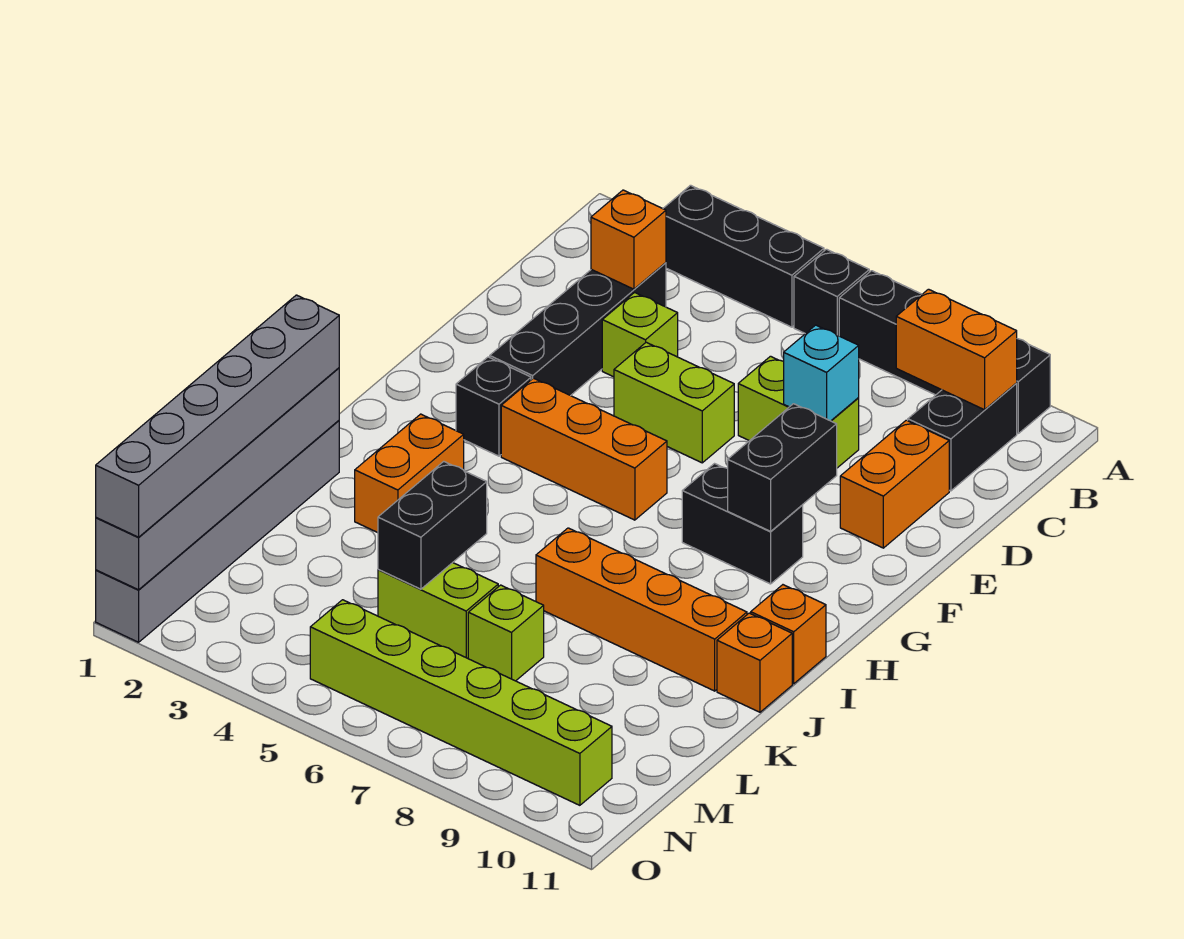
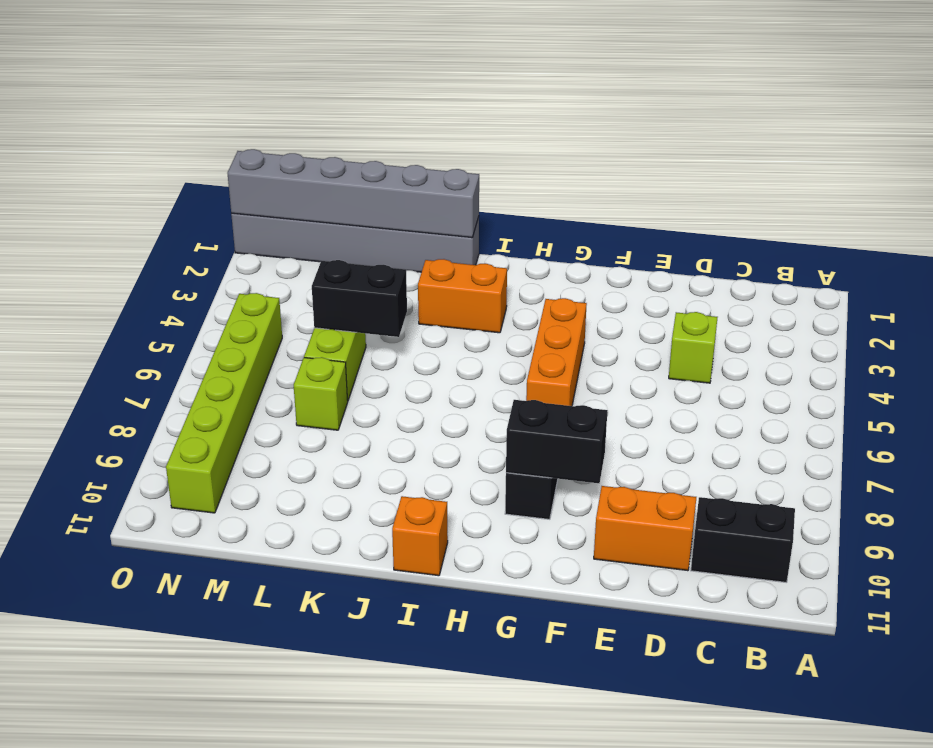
none -> black 1x3 brick [663,185,824,327]
none -> black 1x1 brick [794,249,869,336]
none -> black 1x4 brick [839,271,1050,433]

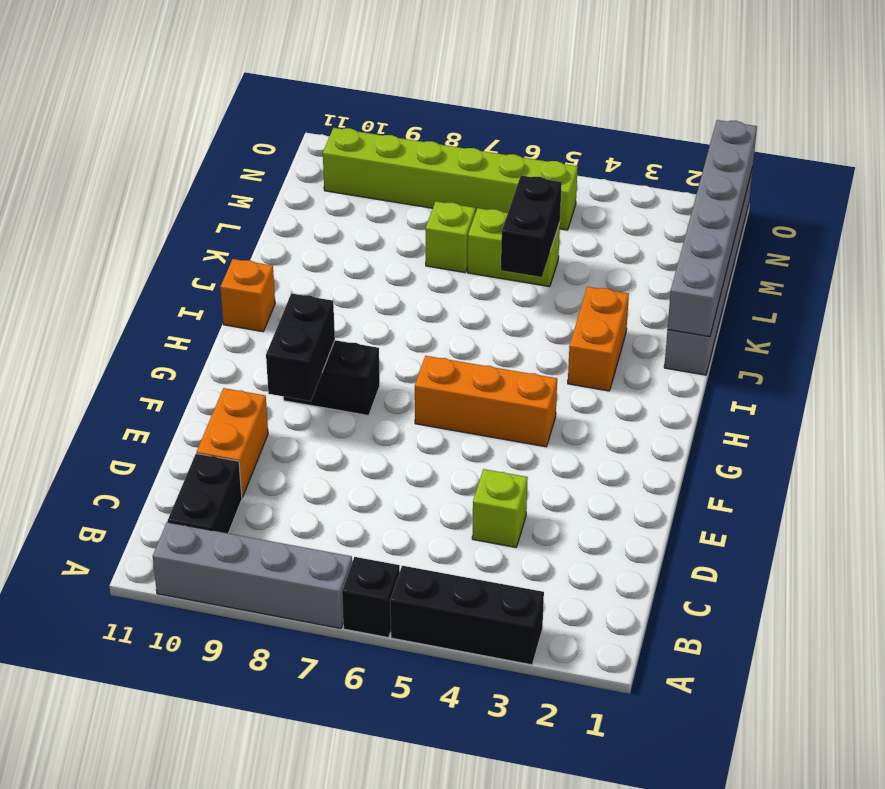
grey 1x4 brick [153,522,352,629] -> black 1x4 brick [839,271,1050,433]
none -> black 1x4 brick [490,263,666,396]
none -> lime 1x2 brick [738,356,859,468]
none -> lime 1x2 brick [614,342,734,463]

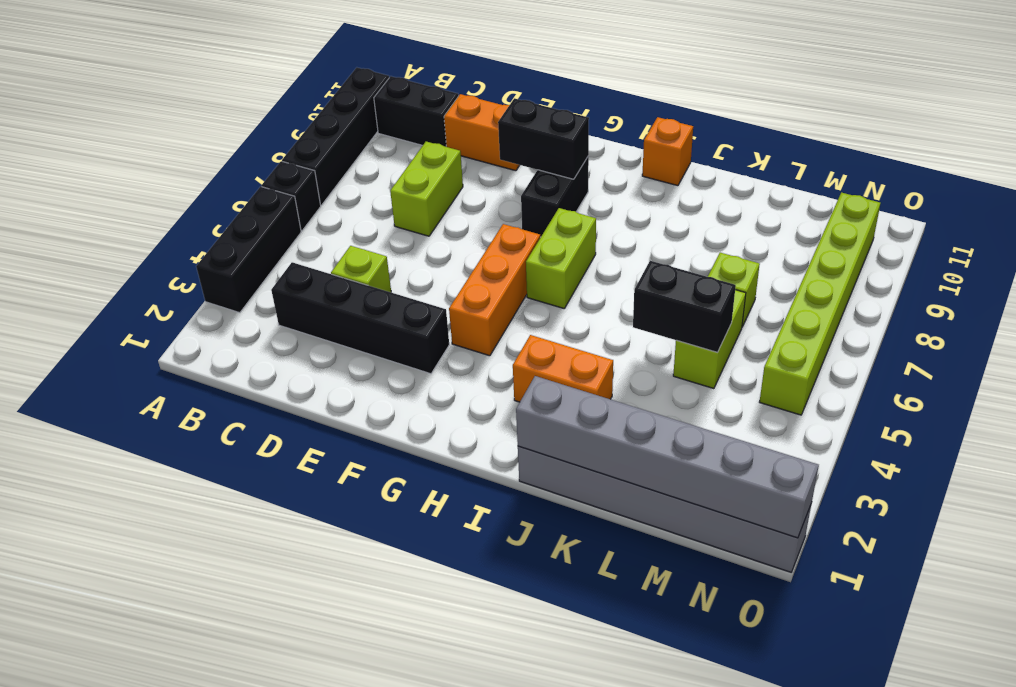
lime 1x2 brick [526,208,596,308] -> lime 1x2 brick moved to [614,342,734,463]
none -> black 1x1 brick [456,357,531,456]
none -> orange 1x4 brick [536,528,747,691]
none -> orange 1x1 brick [717,613,792,712]

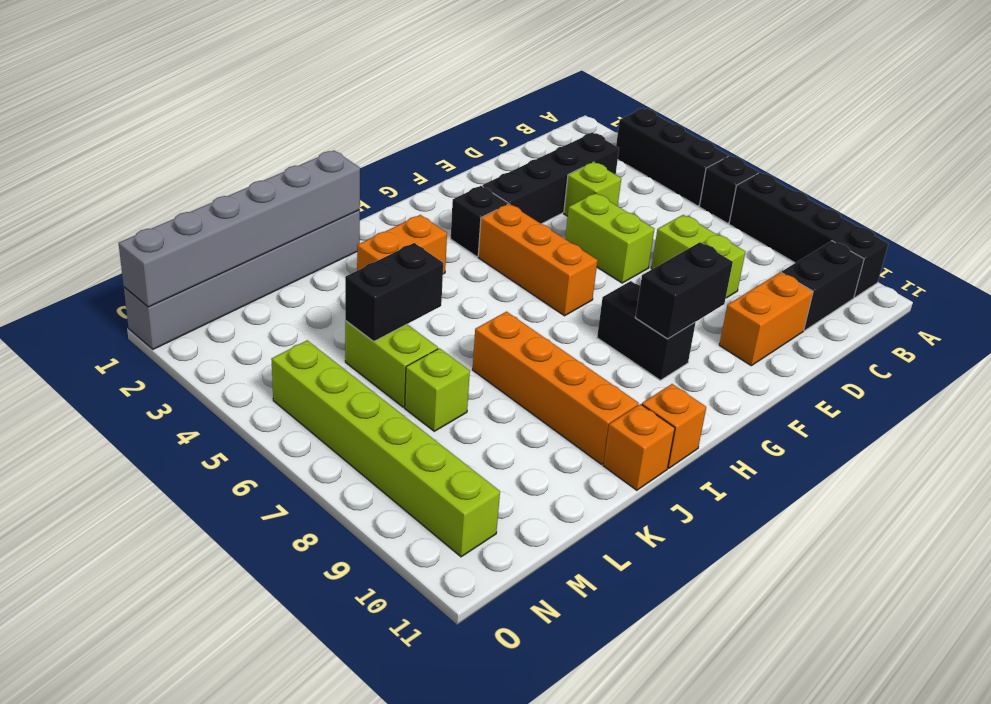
none -> orange 1x2 brick [896,289,1017,410]
none -> orange 1x1 brick [591,190,666,289]
none -> cyan 1x1 brick [784,325,859,421]

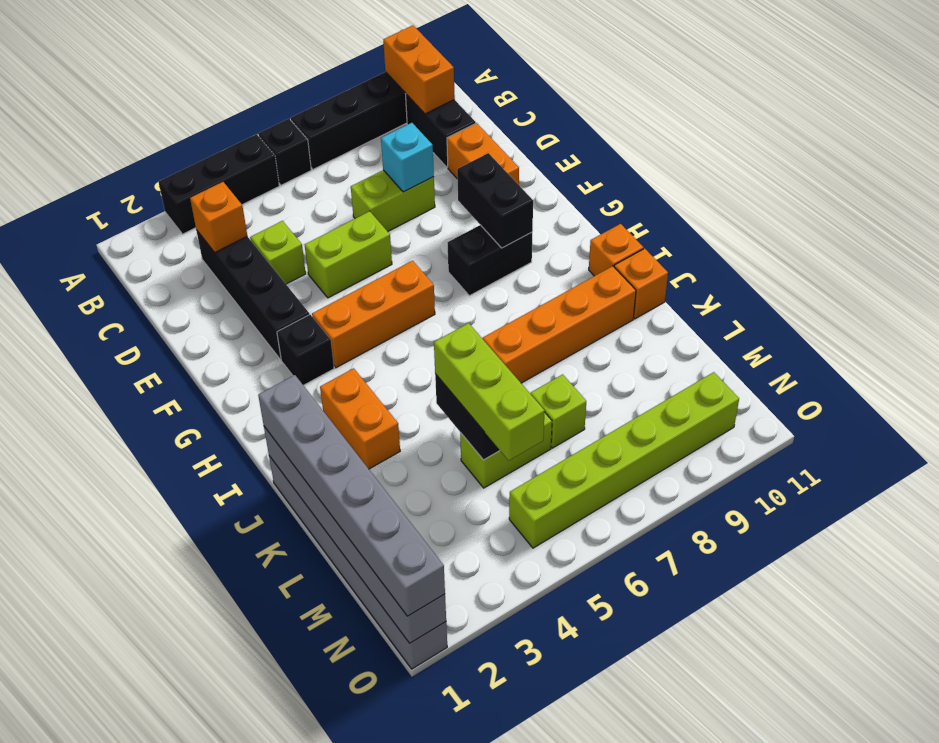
orange 1x2 brick [383,25,455,114] -> orange 1x2 brick turned to [896,289,1017,410]
lime 1x3 brick [434,323,545,460] -> none

